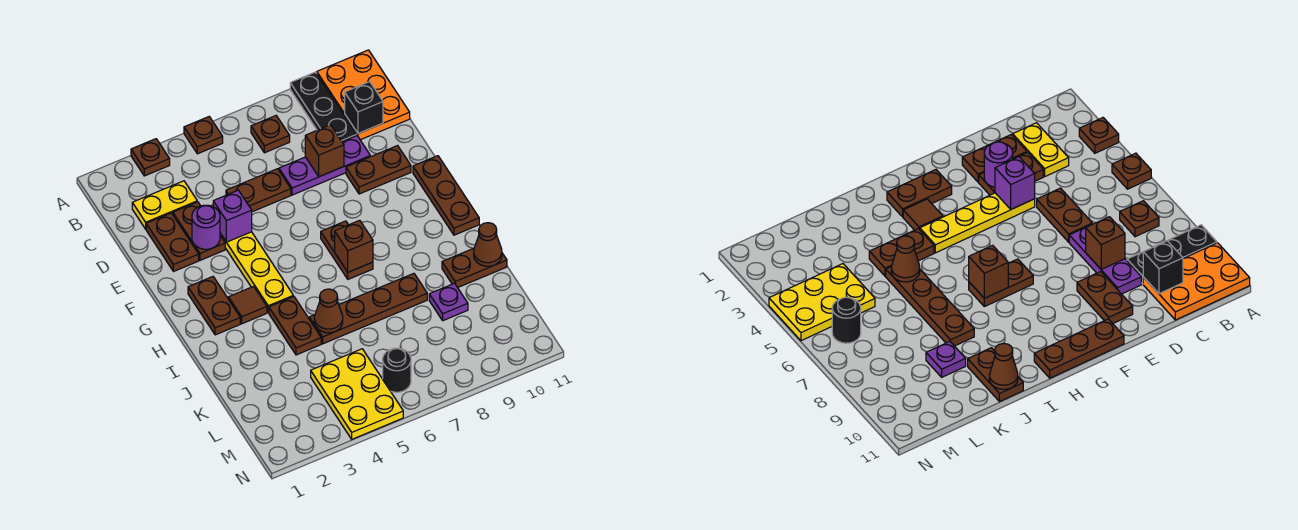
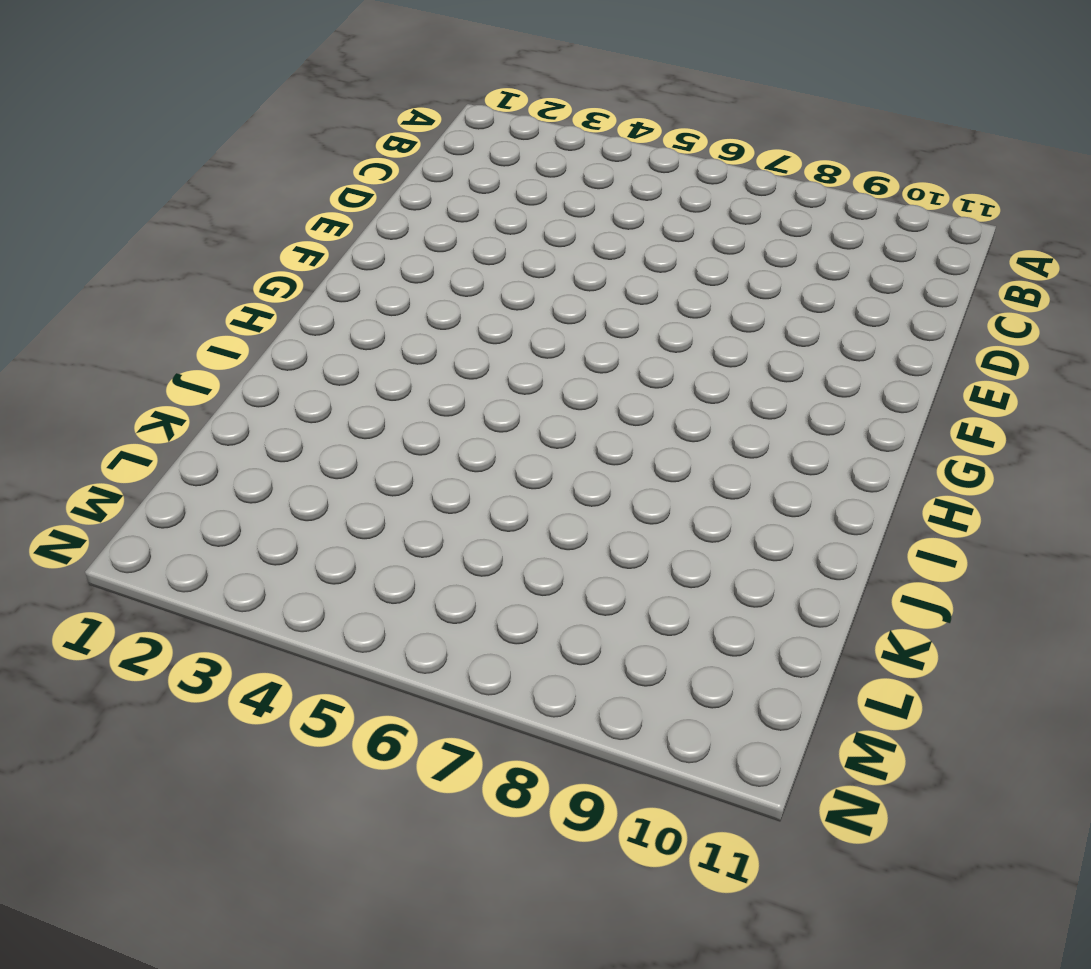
none -> brown 1x1 plate [131,139,170,176]
none -> brown 1x1 plate [184,117,223,154]
none -> black 1x3 plate [290,72,357,142]

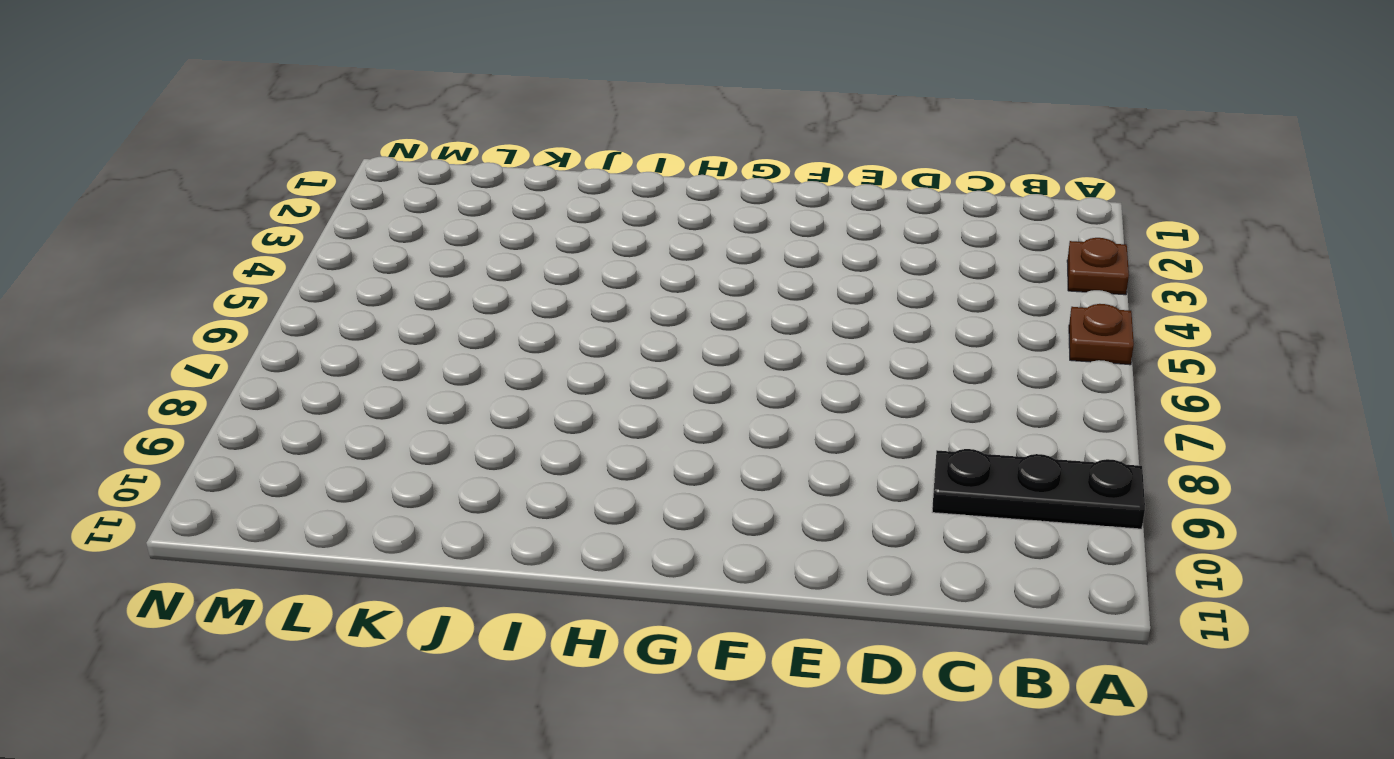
none -> orange 2x3 plate [317,50,410,140]
none -> brown 1x1 plate [251,116,290,153]
none -> yellow 1x2 plate [132,181,197,229]

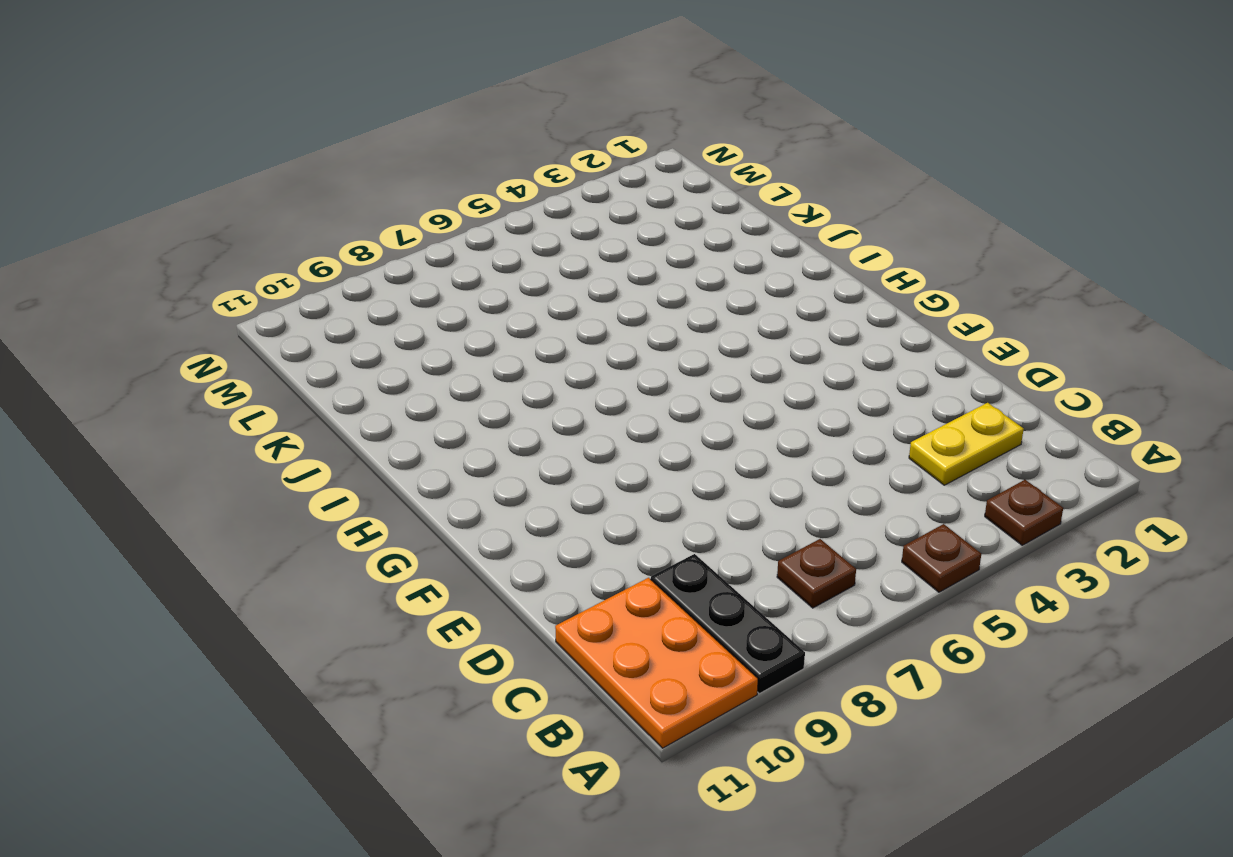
none -> brown 1x2 plate [146,213,199,272]
none -> brown 1x2 plate [173,202,225,260]
none -> brown 1x2 plate [226,169,291,212]

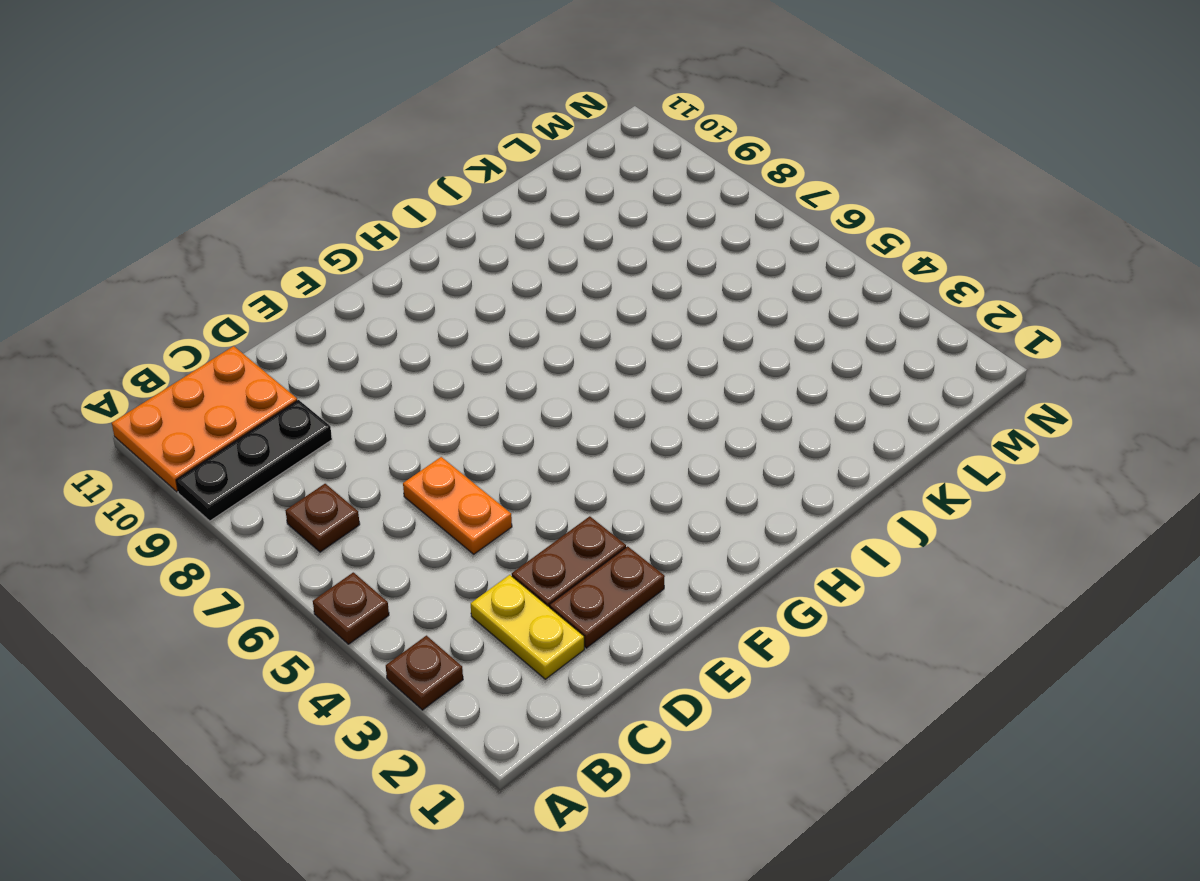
orange 1x2 plate [403,457,512,554] -> brown 1x2 plate [226,169,291,212]
none -> purple 1x3 plate [279,136,370,195]
none -> yellow 1x4 plate [220,232,293,313]
none -> brown 1x2 plate [346,146,411,194]

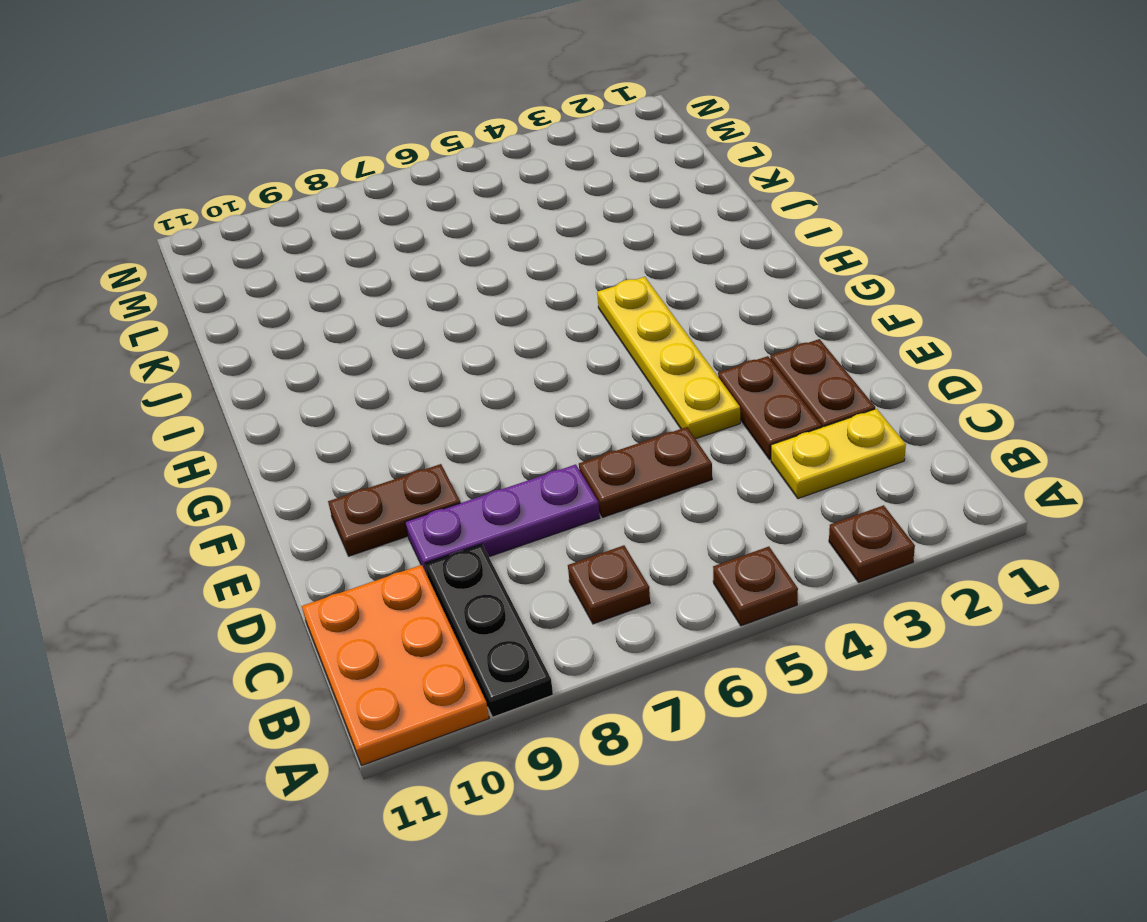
none -> brown 1x3 plate [413,156,479,235]
none -> brown 1x2 plate [188,277,240,335]
none -> brown 1x2 plate [321,221,373,279]

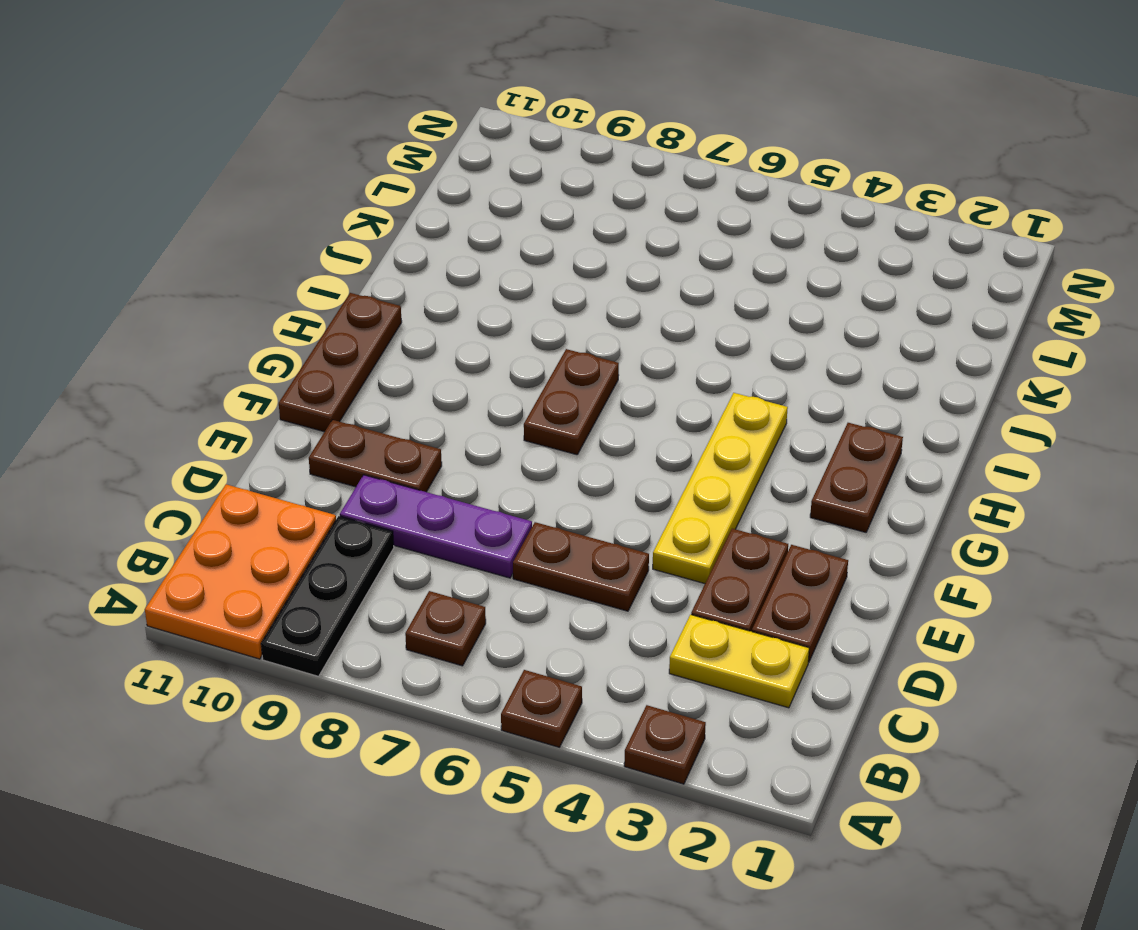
none -> brown 1x1 tile [228,286,267,324]
none -> brown 1x2 plate [269,296,321,355]
none -> brown 1x4 plate [309,273,427,344]

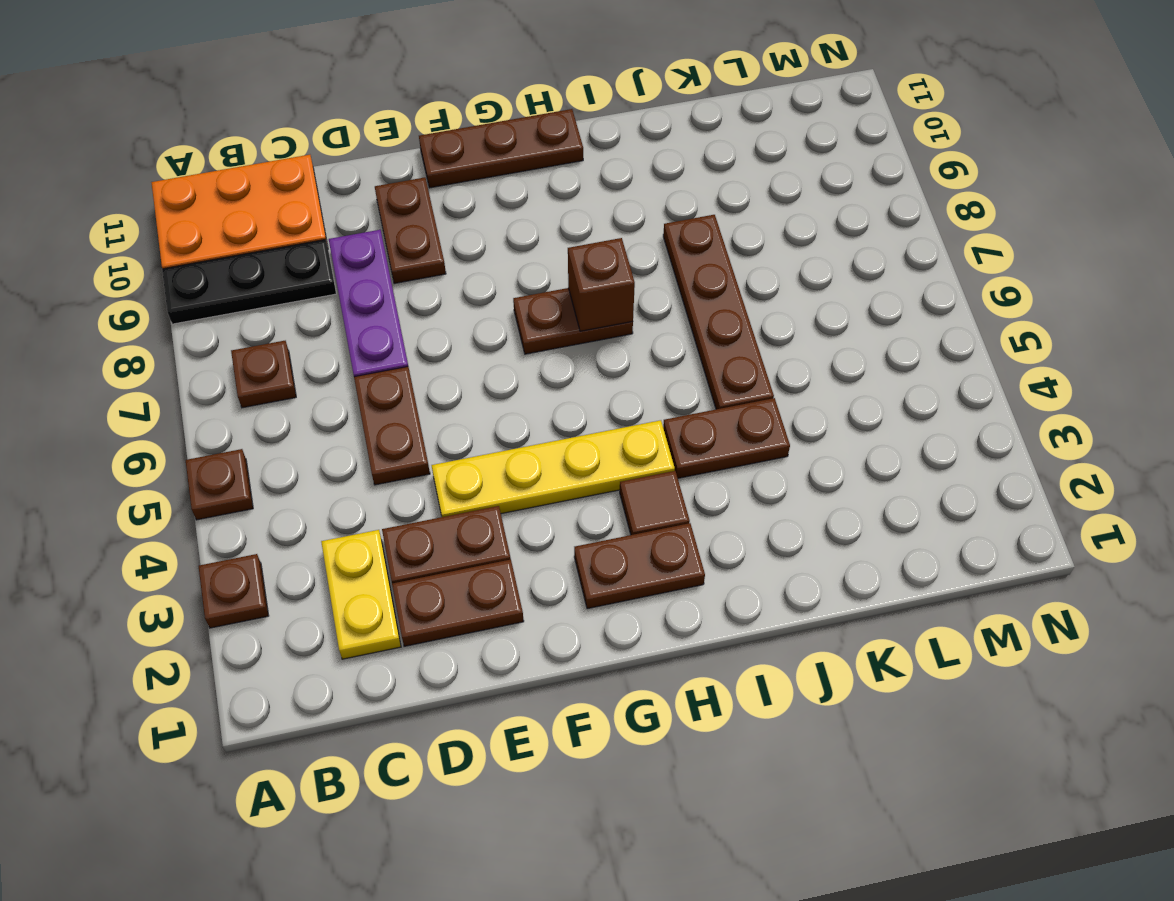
none -> brown 1x2 plate [442,248,507,288]
none -> purple 1x1 plate [429,283,468,321]
none -> yellow 2x3 plate [311,349,403,439]

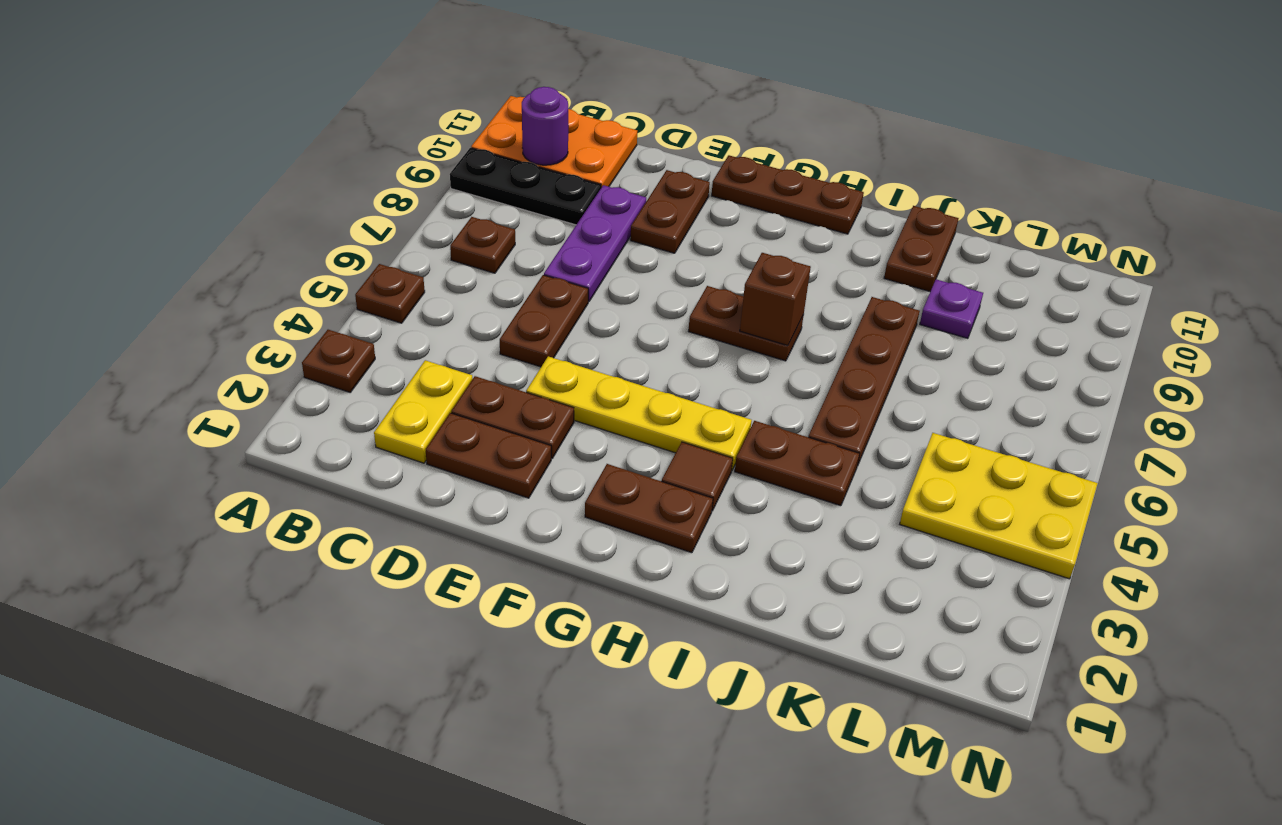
purple 1x1 round brick [522,87,568,165] -> purple 1x1 round brick moved to [192,205,220,249]
none -> black 1x1 round brick [383,348,411,392]
none -> black 1x1 brick [345,82,383,133]
none -> brown 1x1 brick [305,125,344,177]

